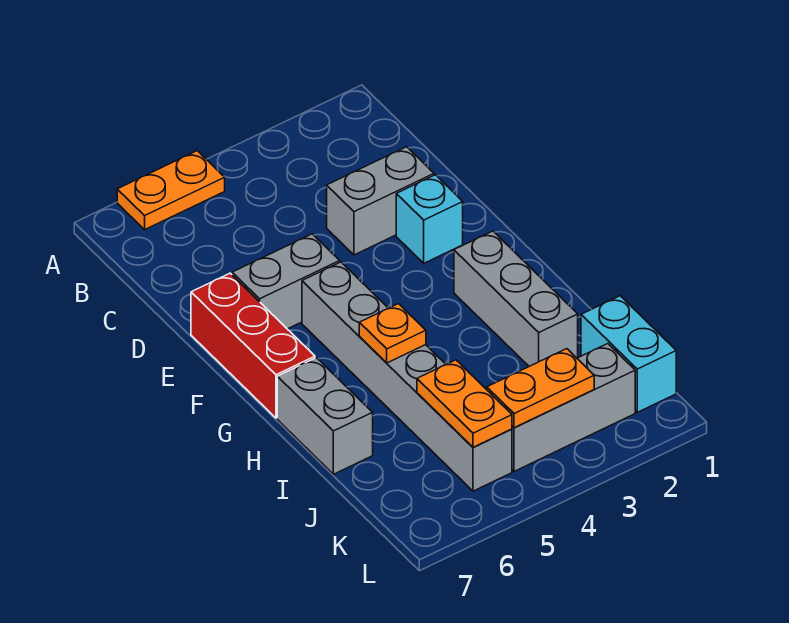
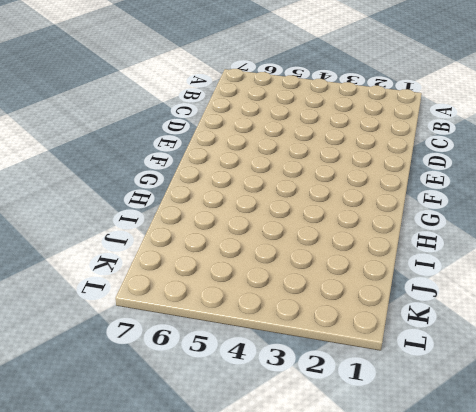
none -> orange 1x2 plate [117,151,225,230]
none -> grey 1x2 brick [327,147,434,255]
none -> cyan 1x1 brick [396,175,463,263]

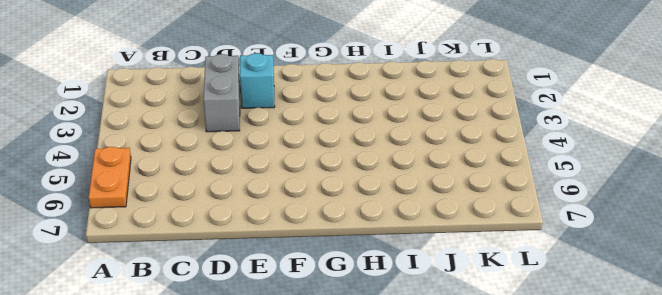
none -> grey 1x2 brick [232,234,340,329]
none -> red 1x3 brick [191,273,315,418]
none -> grey 1x6 brick [302,262,512,491]

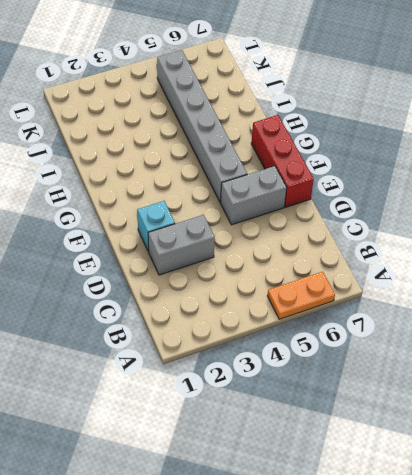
none -> grey 1x3 brick [454,231,578,366]
none -> grey 1x2 brick [277,358,373,474]
none -> cyan 1x2 brick [581,296,676,412]

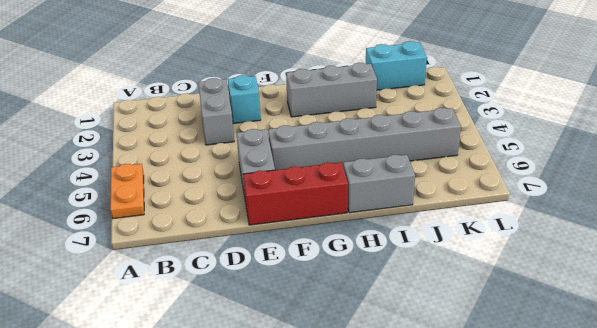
none -> grey 1x3 brick [512,344,635,471]
none -> orange 1x1 plate [359,304,426,363]
none -> orange 1x2 plate [417,360,512,447]

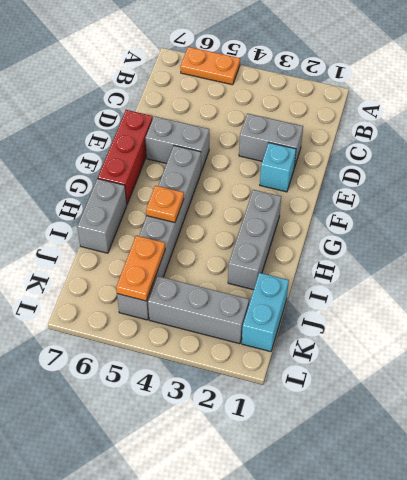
none -> orange 1x2 plate [487,349,594,428]

